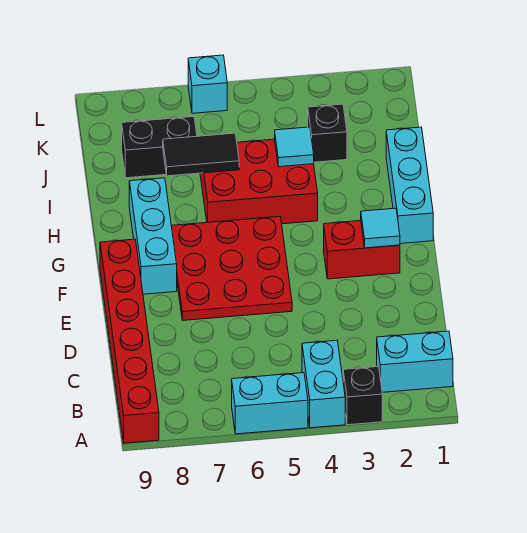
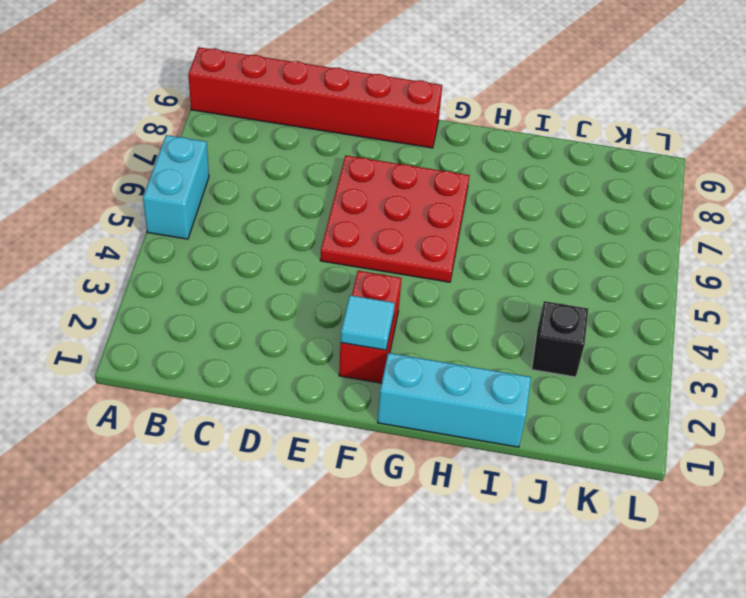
none -> black 1x1 brick [343,367,382,425]
none -> cyan 1x2 brick [302,340,345,428]
none -> cyan 1x2 brick [377,331,453,392]

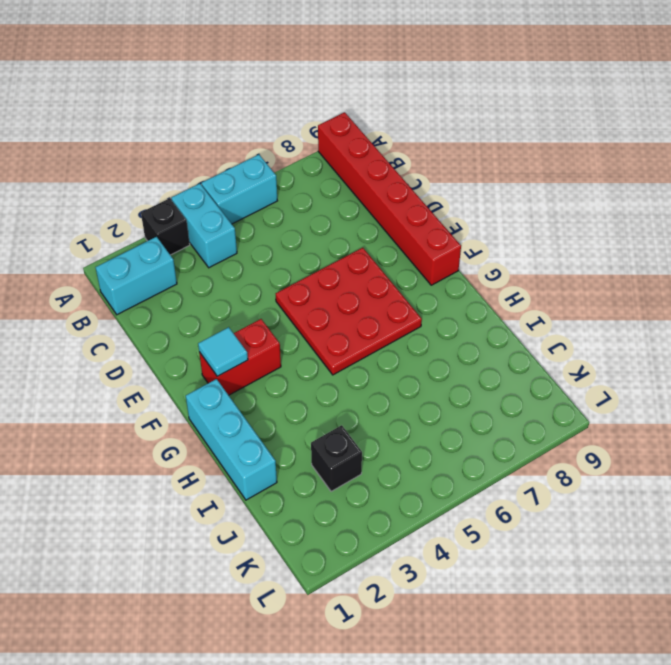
none -> cyan 1x3 brick [129,178,177,294]
none -> red 2x3 brick [200,139,318,224]
none -> black 1x2 brick [122,117,197,178]

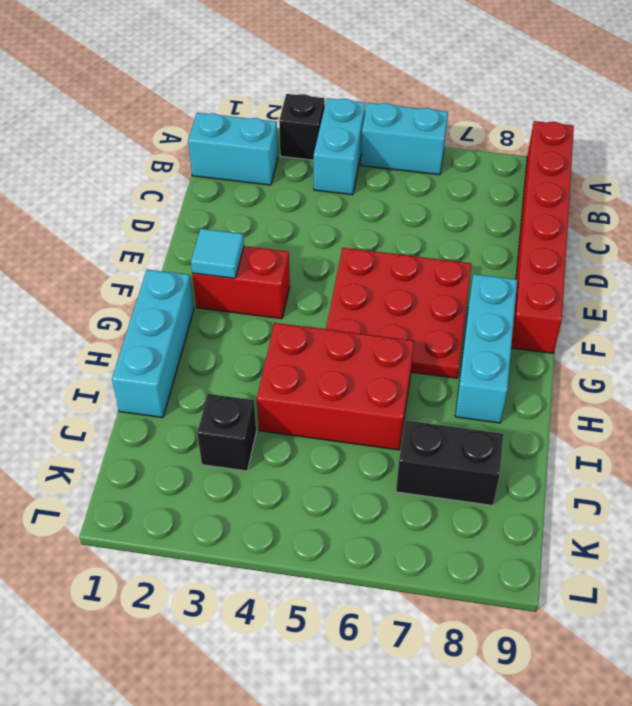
none -> cyan 1x1 brick [188,55,227,113]
none -> cyan 1x1 tile [275,127,314,167]
none -> black 1x2 tile [163,133,239,176]

